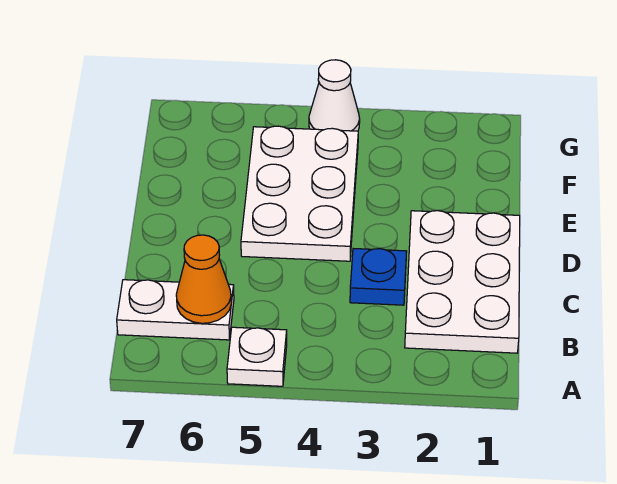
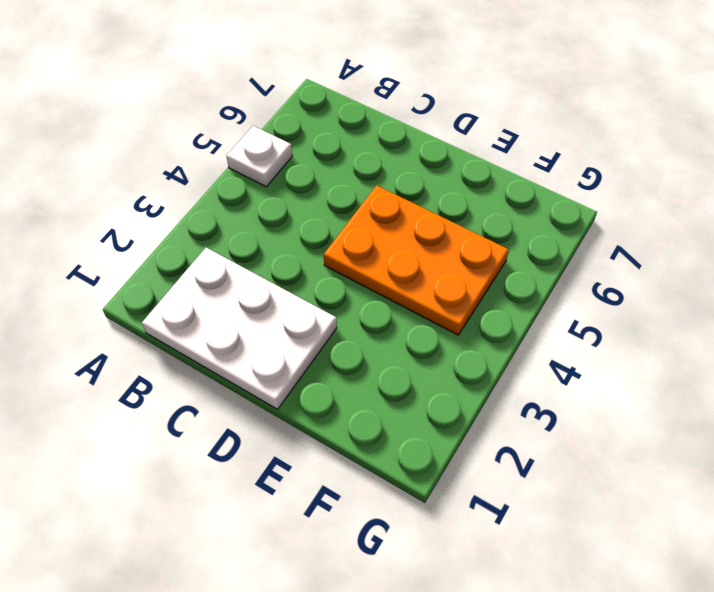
orange 2x3 plate [324,185,509,335] -> white 2x3 plate [241,126,358,261]
none -> white 1x2 plate [117,280,234,340]
none -> blue 1x1 plate [350,249,407,305]

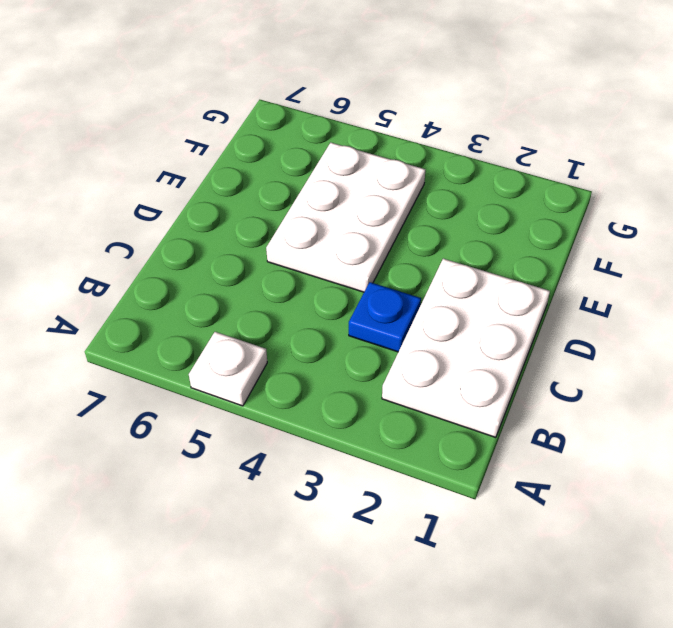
none -> white 1x2 plate [117,280,234,340]
none -> white 1x1 cone [309,60,360,131]

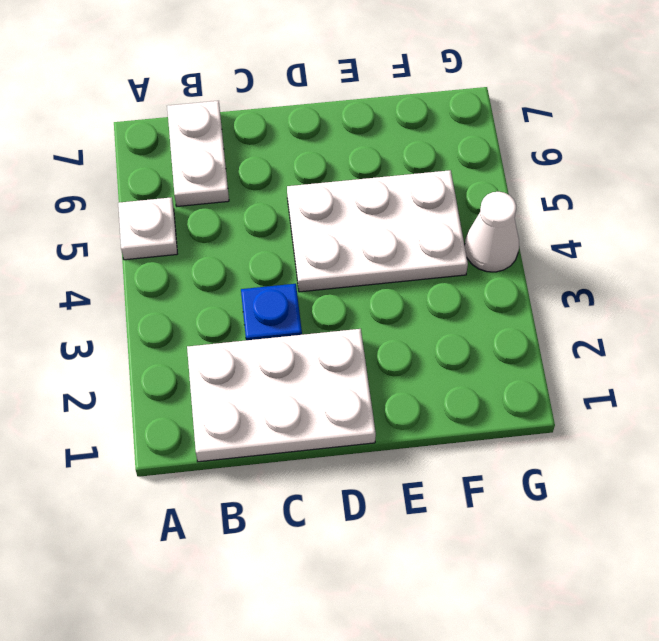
none -> orange 1x1 cone [176,235,231,323]

